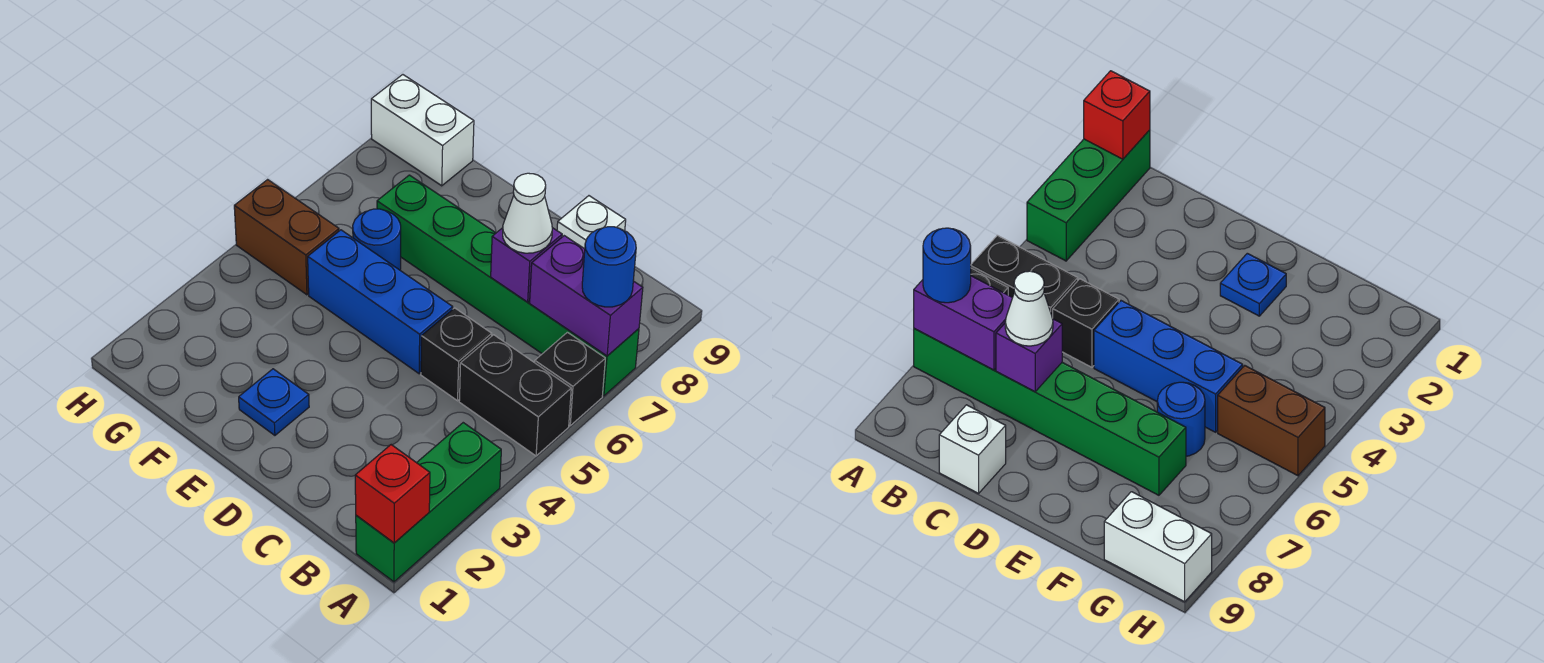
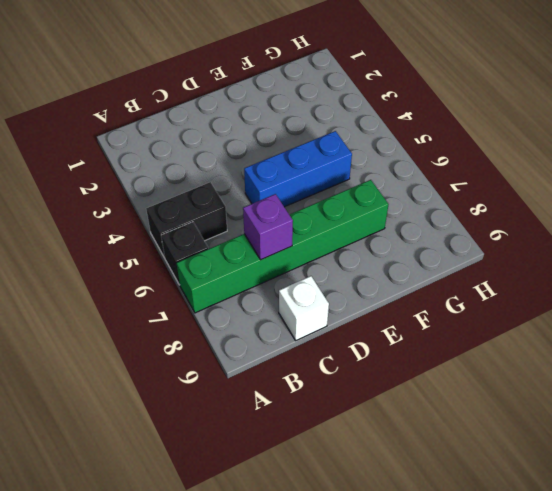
none -> green 1x3 brick [356,423,501,582]
none -> black 1x1 brick [421,308,492,401]
none -> blue 1x1 plate [239,369,309,435]

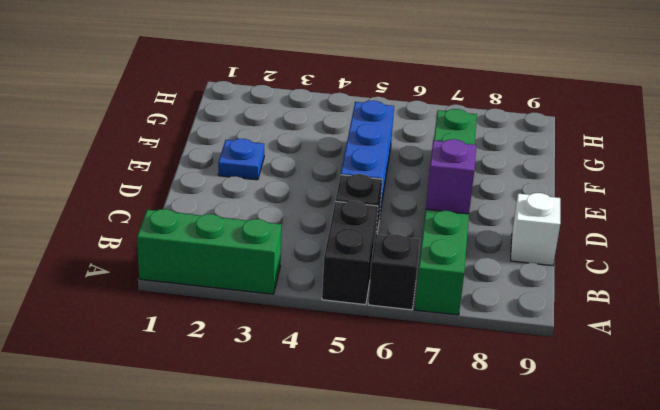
none -> blue 1x1 round brick [353,209,401,270]
none -> brown 1x2 brick [234,180,339,295]
none -> white 1x2 brick [371,75,474,186]

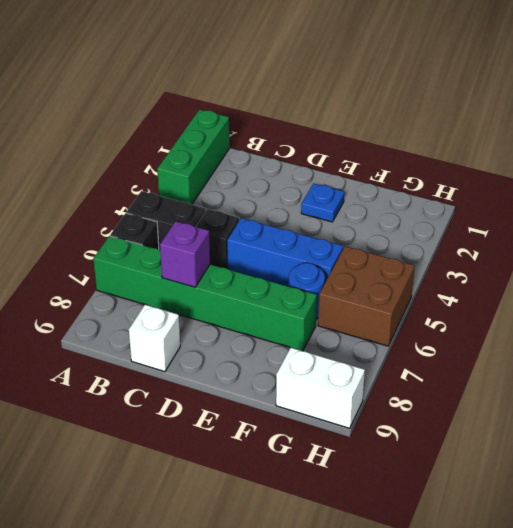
brown 2x2 brick [318,246,415,346] -> brown 1x2 brick [234,180,339,295]
none -> red 1x1 brick [355,445,430,543]
none -> purple 1x2 brick [530,236,643,356]
none -> blue 1x1 round brick [582,227,636,307]

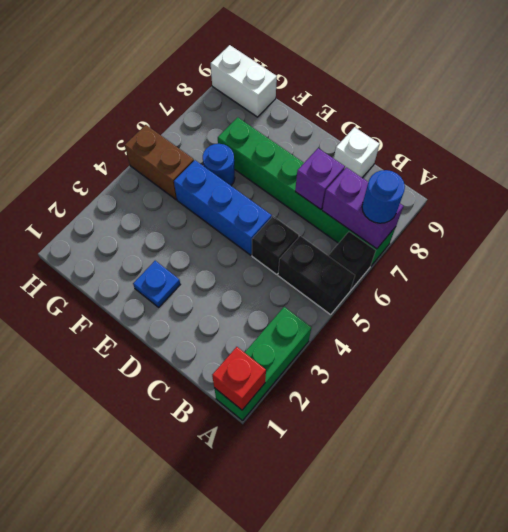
none -> white 1x1 cone [503,173,552,253]

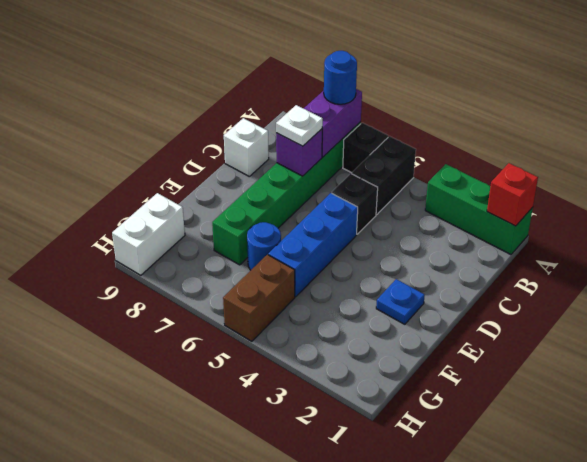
white 1x1 plate [276,105,323,146] -> white 1x1 cone [503,173,552,253]

